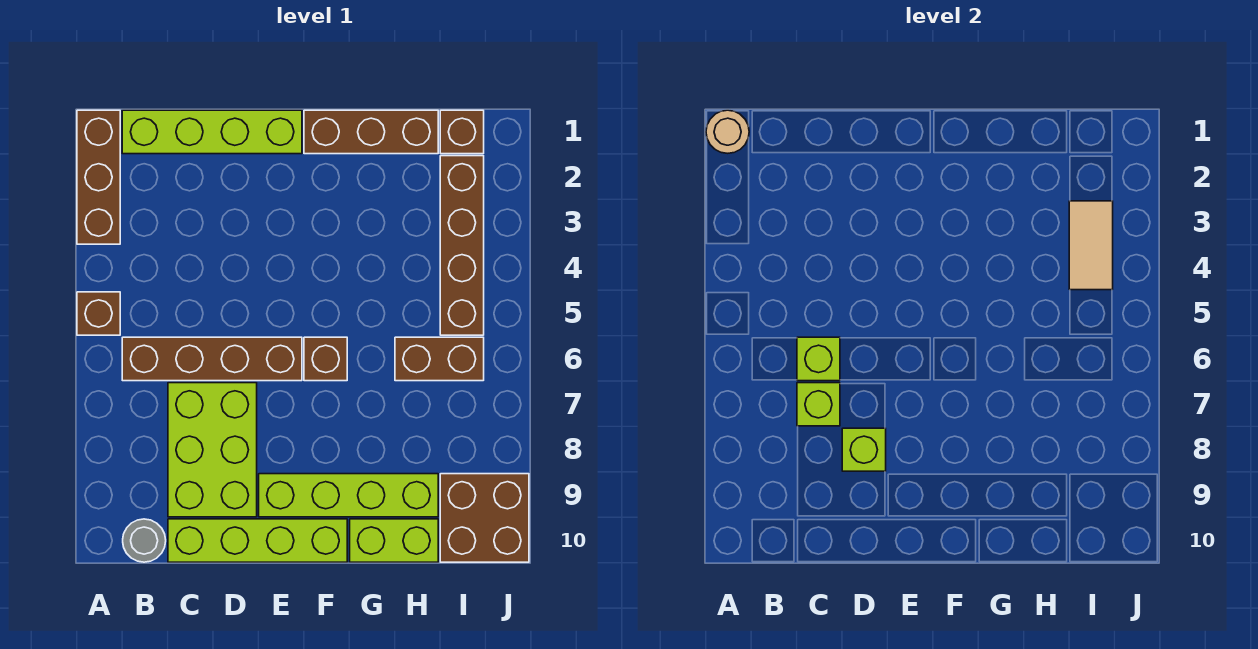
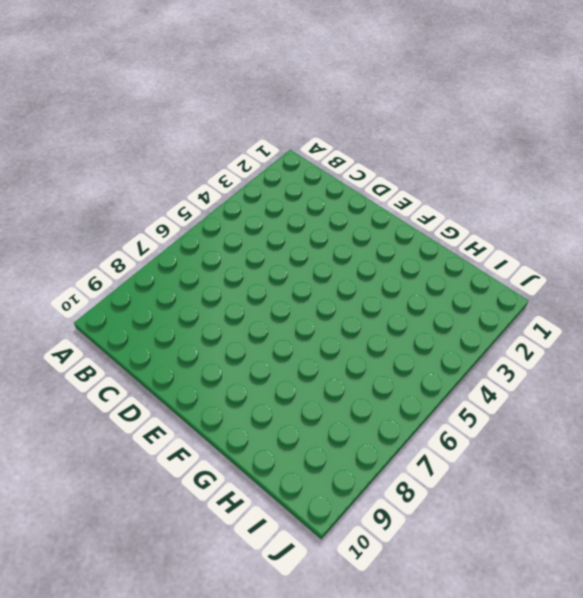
none -> brown 1x3 brick [77,110,120,244]
none -> brown 1x1 brick [77,292,120,335]
none -> lime 1x4 brick [122,110,302,154]

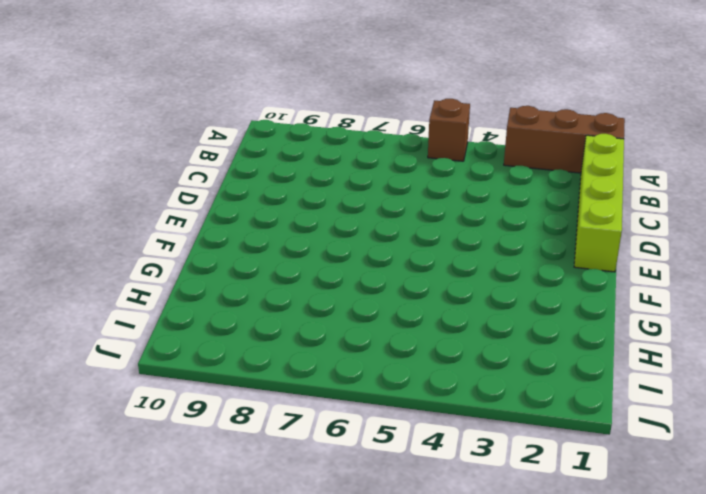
none -> brown 1x4 brick [122,337,302,381]
none -> grey 1x1 round brick [123,519,166,562]
none -> lime 2x3 brick [168,383,257,517]

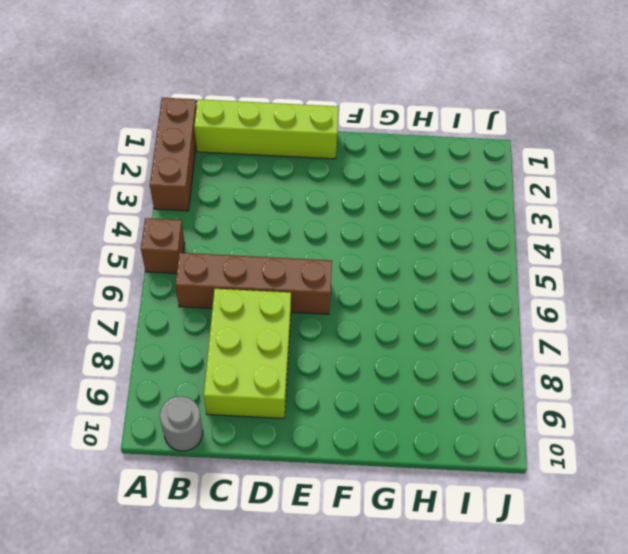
none -> lime 1x4 brick [168,519,347,562]
none -> lime 1x4 brick [259,474,438,517]
none -> brown 1x3 brick [304,110,438,154]

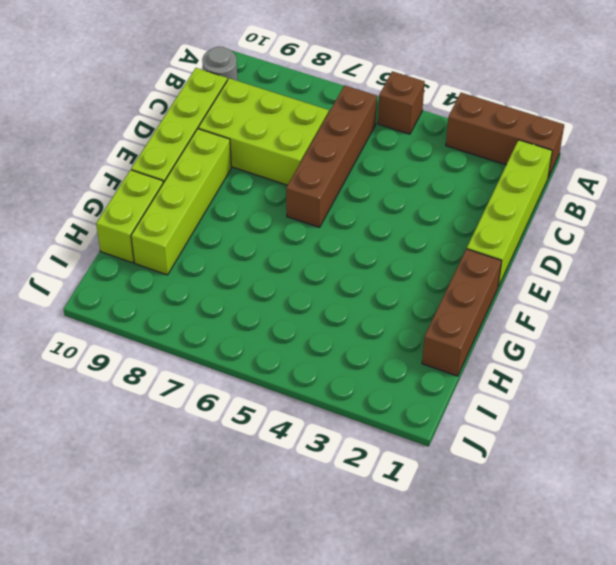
none -> brown 1x1 brick [304,337,347,381]
none -> brown 1x2 brick [395,337,484,381]
none -> brown 1x1 brick [440,110,484,154]

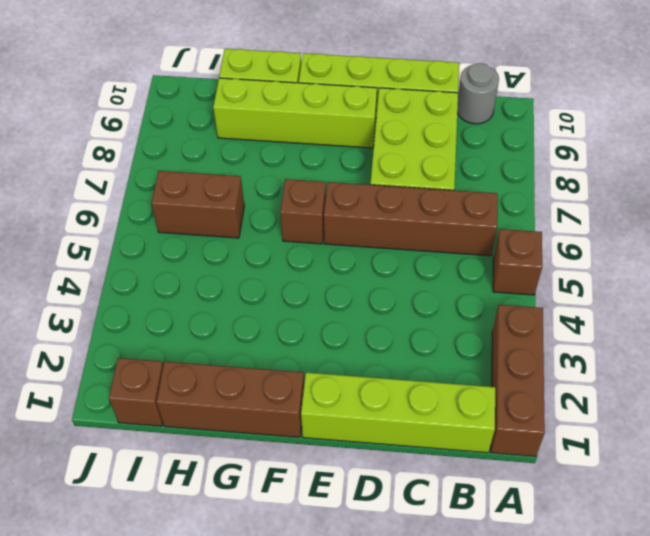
none -> brown 1x4 brick [440,156,484,335]
none -> brown 2x2 brick [440,474,529,562]
none -> tan 1x1 round brick [706,110,749,153]

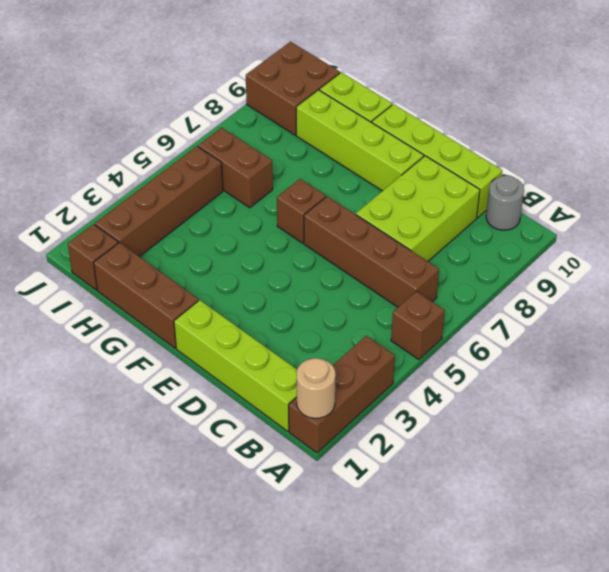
none -> lime 1x1 brick [797,337,840,381]
none -> lime 1x1 brick [797,383,840,426]
none -> lime 1x1 brick [842,428,886,471]

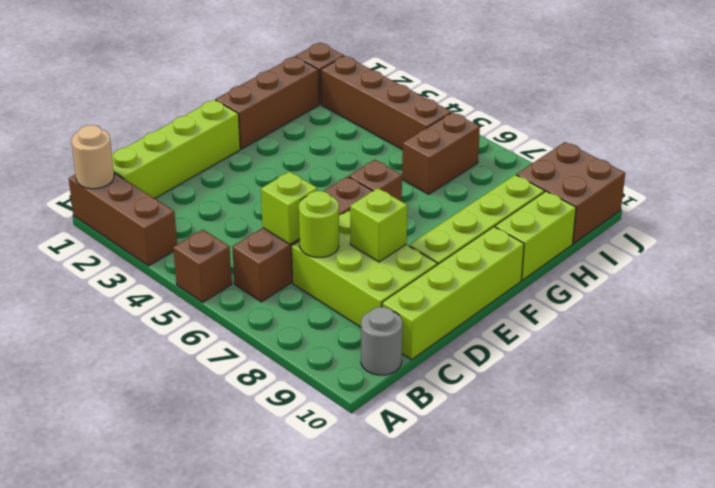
lime 1x1 round brick [299,191,339,257] -> lime 1x1 brick [797,383,840,426]
none -> tan 1x2 tile [1069,201,1113,290]

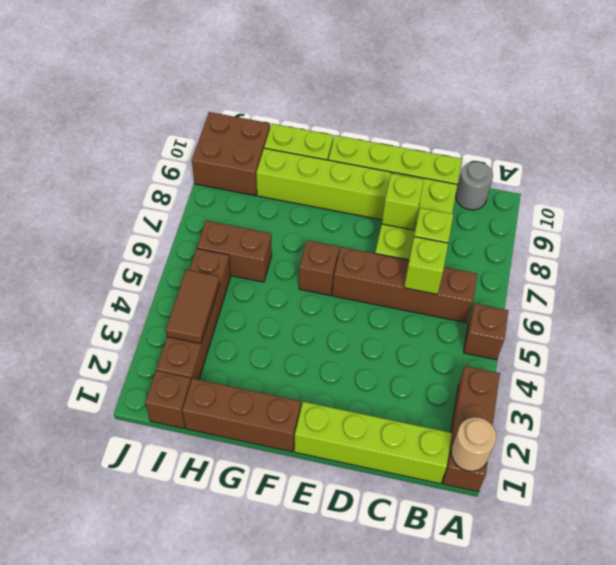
brown 1x2 tile [166,270,220,344] -> tan 1x2 tile [1069,201,1113,290]

